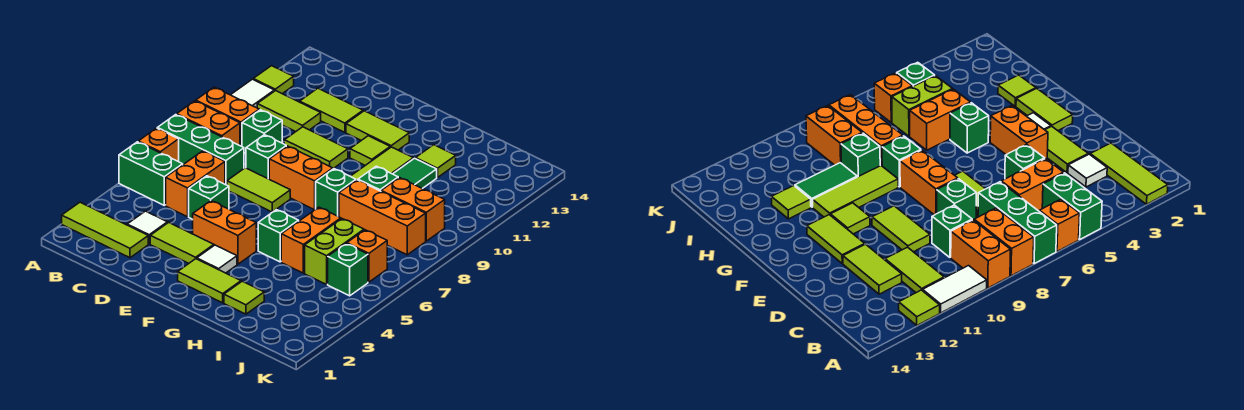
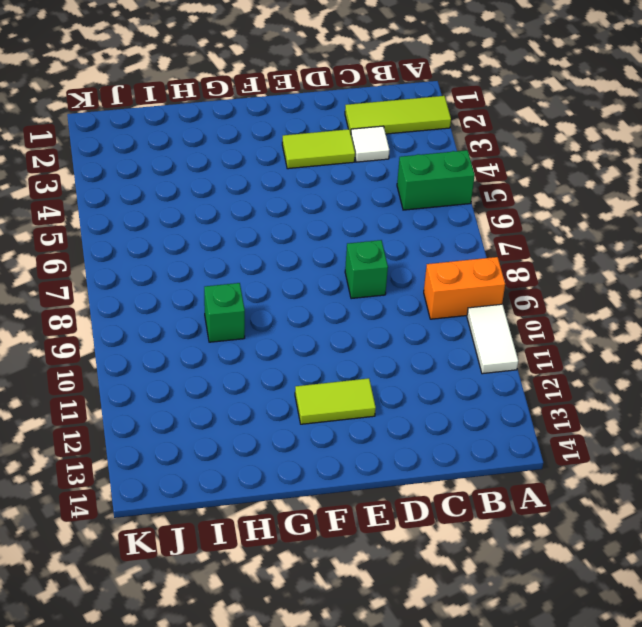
none -> orange 1x1 brick [138,128,179,162]
none -> green 1x3 brick [157,115,244,185]
none -> orange 1x2 brick [177,101,240,146]
none -> lime 1x1 tile [253,66,294,94]

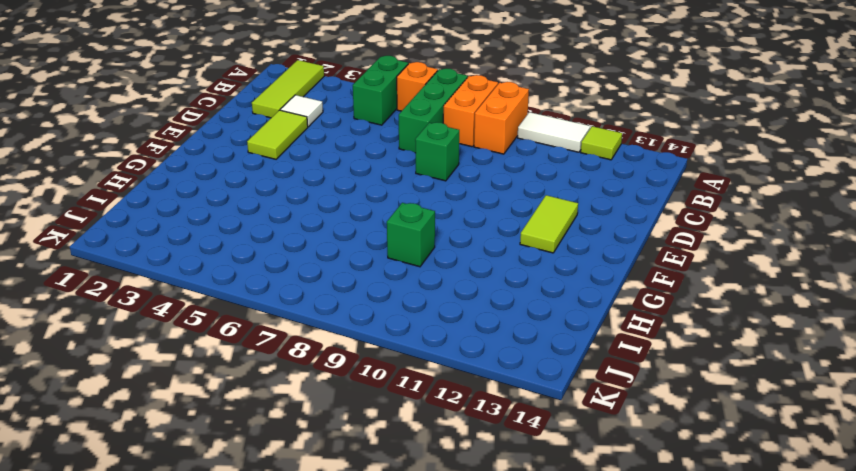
none -> lime 1x2 tile [257,91,321,132]
none -> orange 1x2 brick [166,151,225,217]
none -> green 1x1 brick [242,110,282,153]
none -> lime 1x2 tile [300,88,363,132]

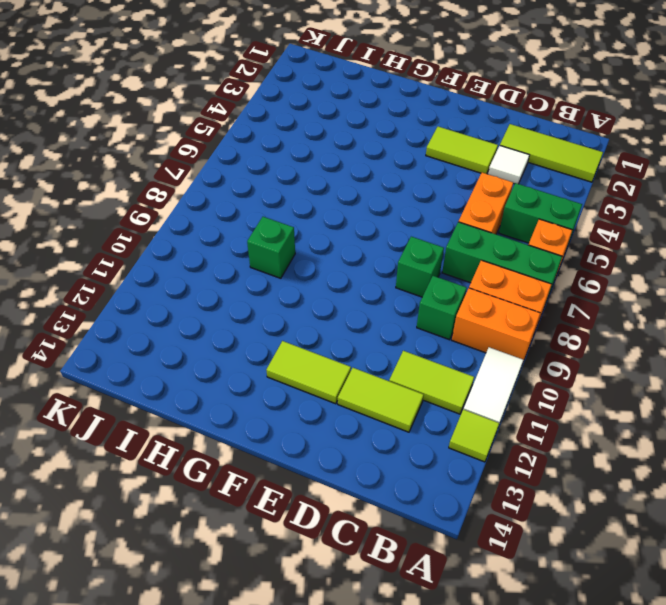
none -> green 1x1 brick [189,176,229,219]
none -> lime 1x2 tile [227,168,290,212]
none -> lime 1x2 tile [284,127,348,169]
none -> orange 1x2 brick [193,201,256,264]

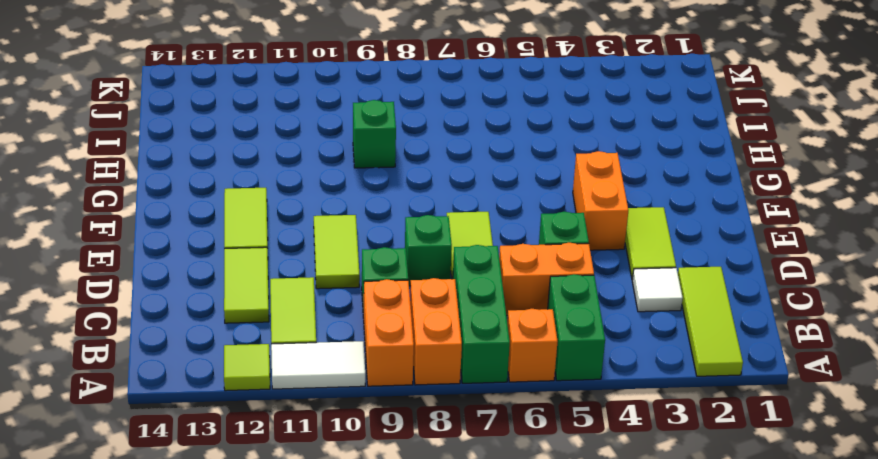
none -> orange 1x2 brick [269,146,333,210]
none -> lime 1x2 tile [178,259,241,303]
none -> white 1x1 tile [197,245,237,273]
none -> lime 1x1 tile [350,136,390,165]

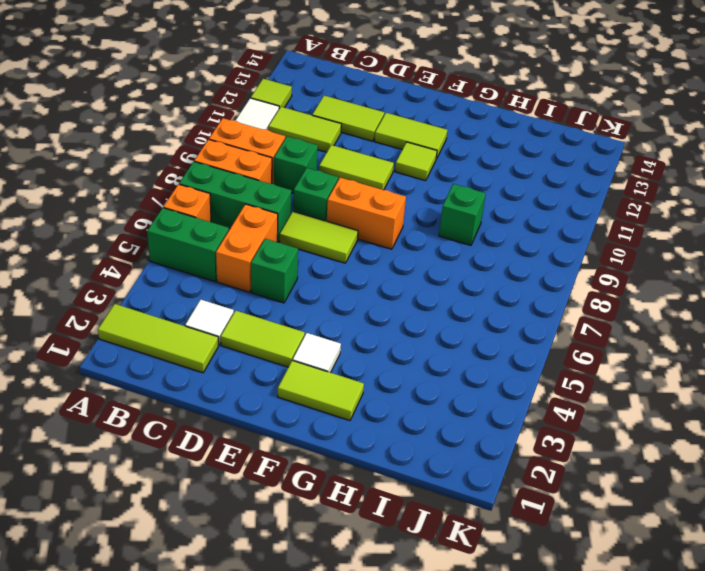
none -> orange 1x2 brick [193,201,256,264]
none -> green 1x1 brick [258,210,299,262]
none -> green 1x1 brick [316,169,356,217]
none -> lime 1x3 tile [350,147,413,180]

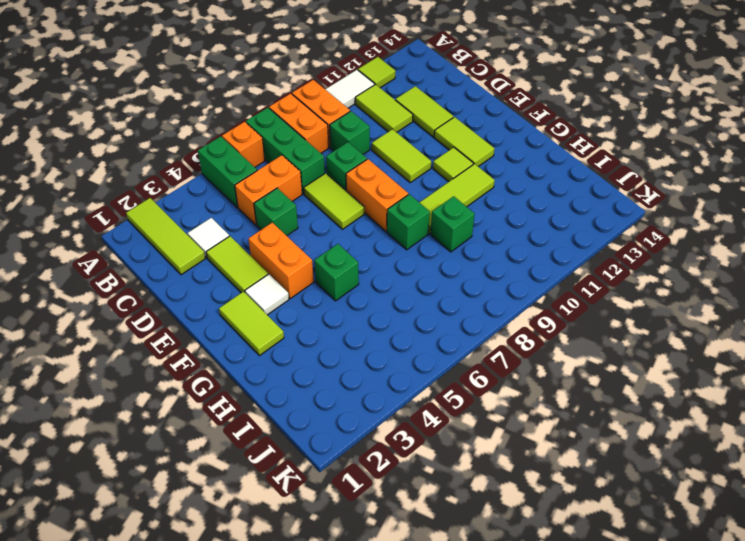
none -> lime 1x1 tile [224,281,264,314]
none -> orange 1x2 brick [281,207,341,273]
none -> orange 1x3 brick [339,180,426,255]
none -> green 1x2 tile [393,158,437,189]

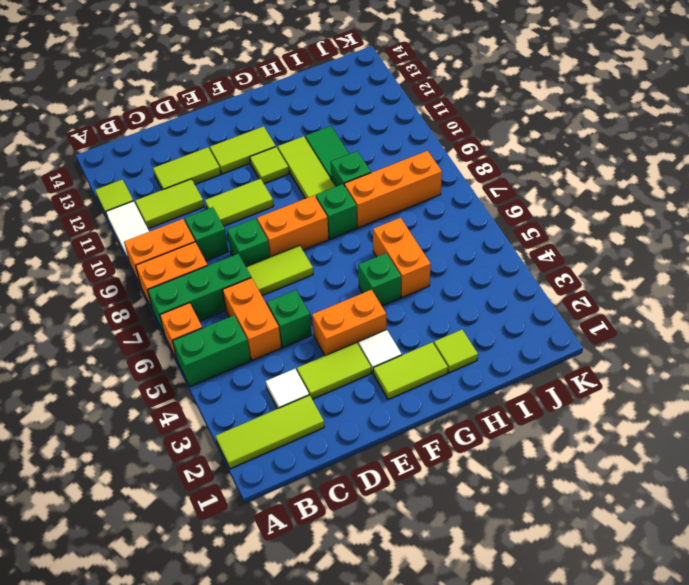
none -> lime 1x1 tile [415,145,456,178]
none -> lime 1x2 brick [305,219,364,284]
none -> orange 1x2 brick [381,178,445,241]
none -> green 1x1 brick [328,244,368,296]

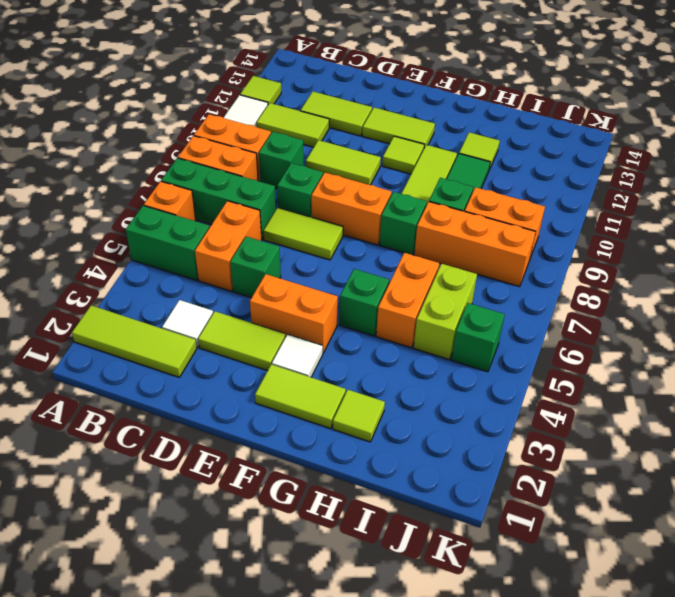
none -> orange 1x1 brick [347,230,387,282]

